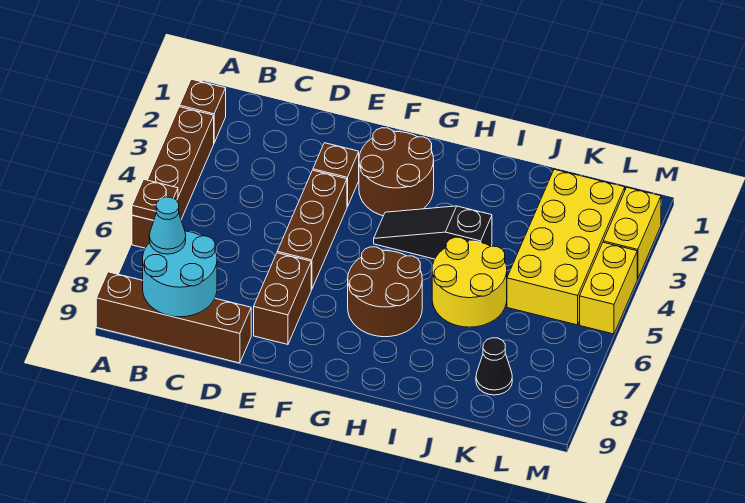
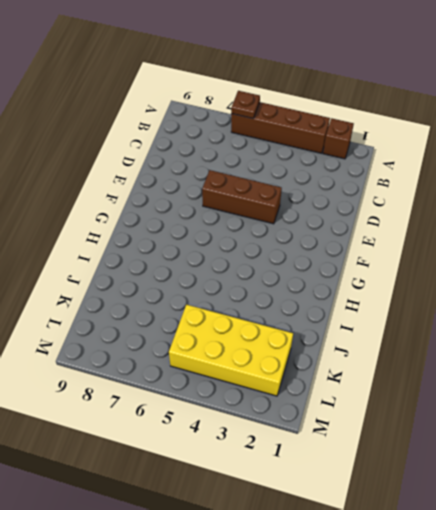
none -> brown 1x4 brick [96,272,251,363]
none -> brown 1x1 brick [313,143,359,207]
none -> brown 1x2 brick [254,253,311,344]

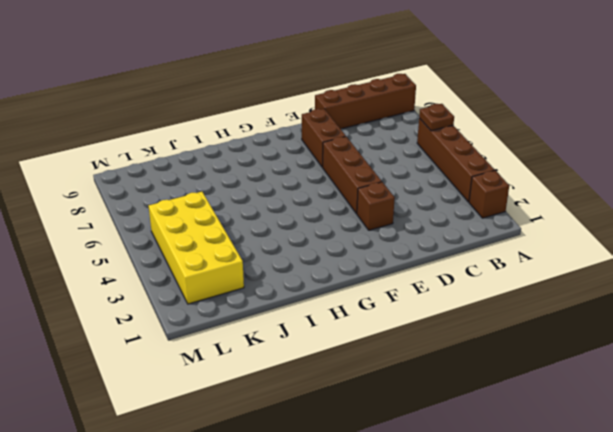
none -> brown 2x2 round brick [359,128,434,216]
none -> black 1x3 slope [374,206,492,259]
none -> brown 2x2 round brick [348,247,422,337]

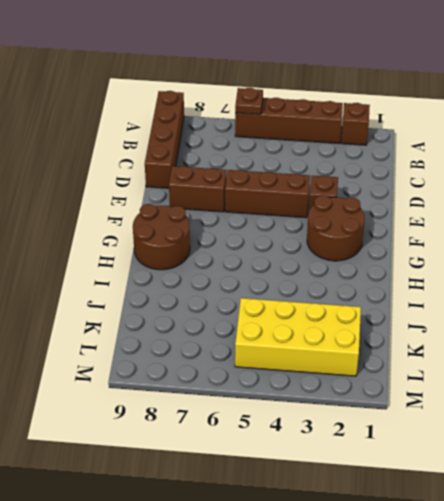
brown 2x2 round brick [133,204,190,270] -> brown 2x2 round brick moved to [348,247,422,337]
none -> black 1x3 slope [374,206,492,259]
none -> yellow 2x2 round brick [432,237,507,327]
none -> black 1x1 cone [476,338,512,395]

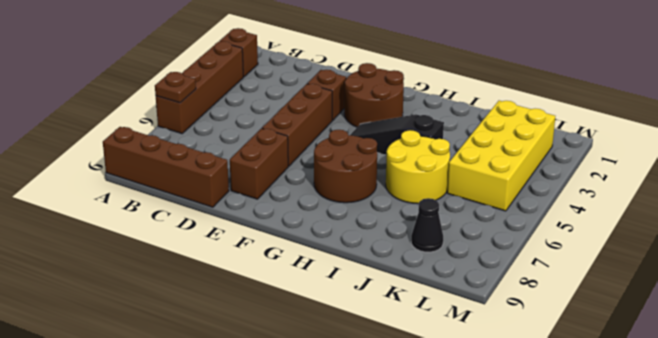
none -> yellow 1x2 brick [603,187,661,279]
none -> yellow 1x2 brick [580,242,637,334]
none -> cyan 2x2 round brick [143,231,217,317]

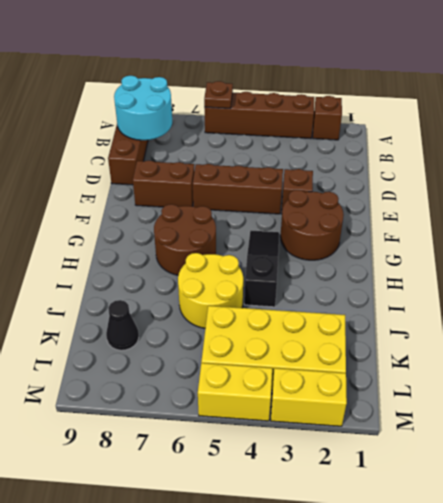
none -> cyan 1x1 cone [149,197,186,254]

